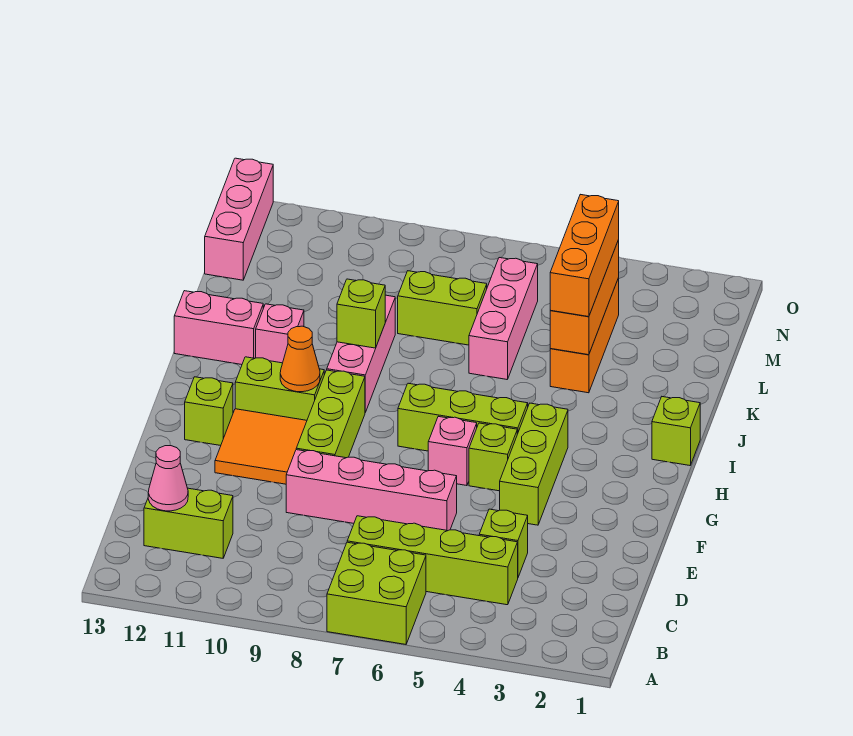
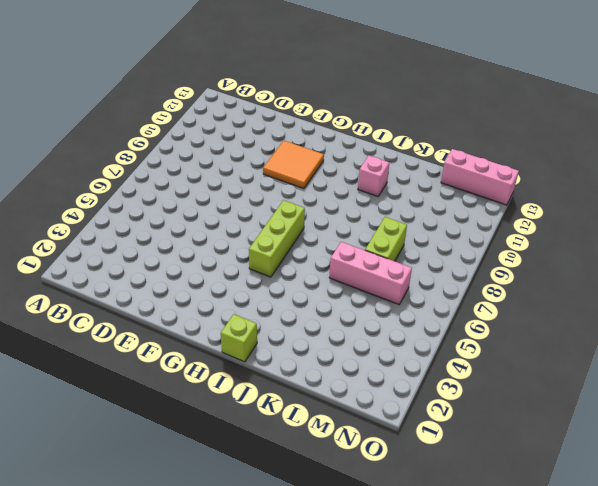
none -> lime 2x2 brick [327,542,426,644]
none -> lime 1x4 brick [347,516,518,605]
none -> lime 1x2 brick [144,488,233,558]

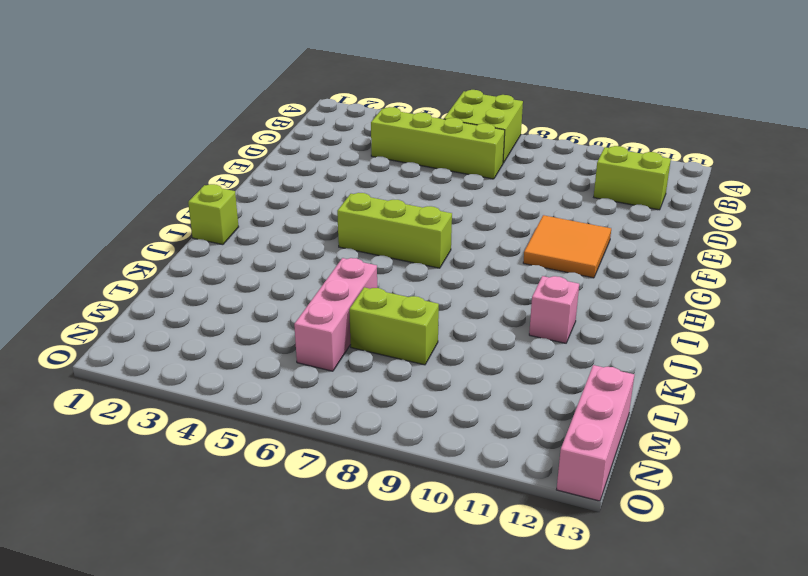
none -> lime 1x1 brick [479,509,528,577]
none -> pink 1x4 brick [286,450,457,531]
none -> lime 1x3 brick [500,403,568,525]

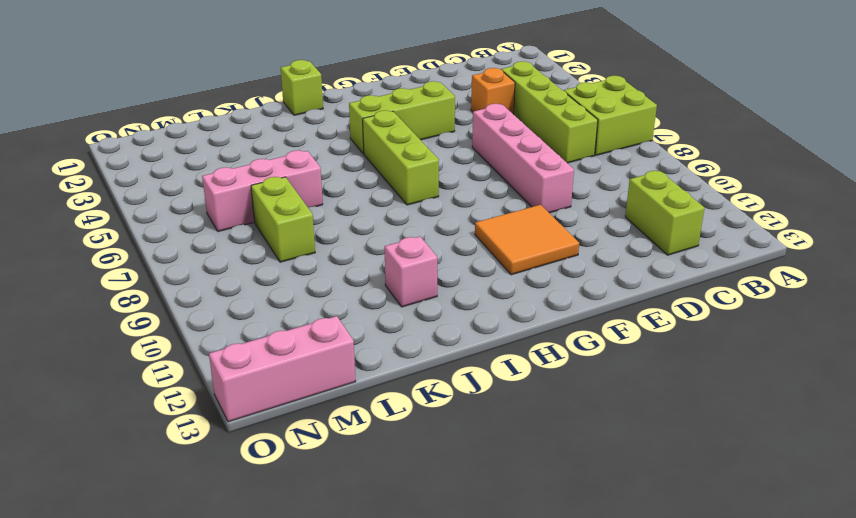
orange 1x1 brick [471,68,515,114] -> lime 1x1 brick [479,509,528,577]
none -> lime 1x3 brick [296,370,365,458]
none -> lime 1x1 brick [469,423,517,491]
none -> pink 1x1 brick [428,416,477,486]

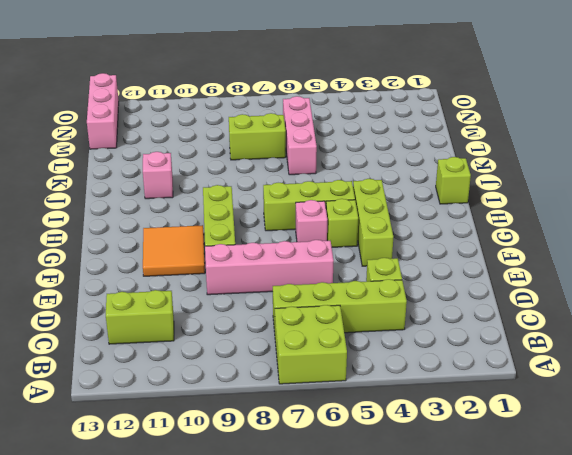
none -> lime 1x1 brick [185,377,233,446]
none -> lime 1x2 brick [235,357,324,420]
none -> pink 1x3 brick [327,295,395,412]

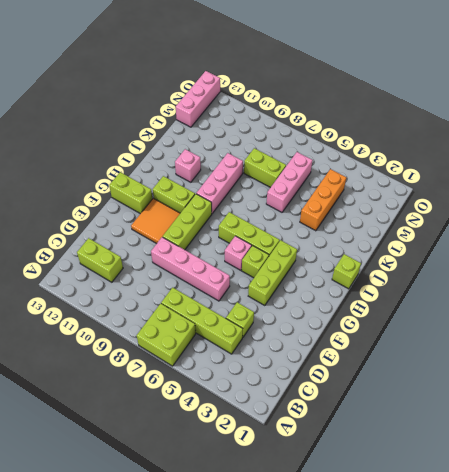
lime 1x2 brick [109,172,153,214] -> lime 1x1 brick [185,377,233,446]
none -> pink 1x2 brick [174,291,263,365]
none -> pink 1x1 cone [148,446,188,511]
none -> orange 1x1 cone [280,326,320,392]

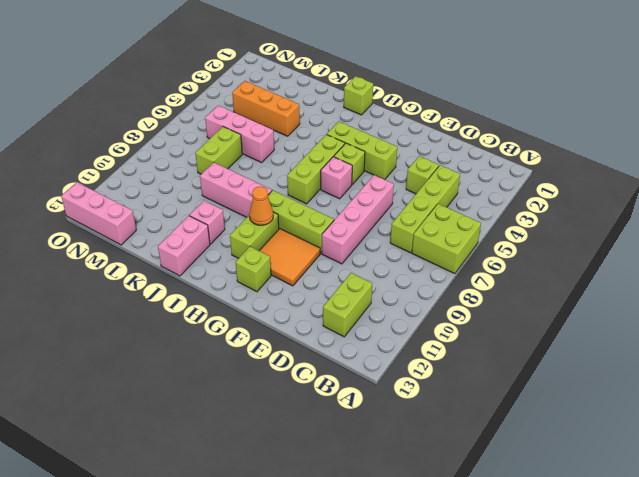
none -> pink 1x1 cone [148,446,188,511]
none -> lime 1x1 brick [337,279,385,348]
none -> orange 1x3 brick [550,240,619,355]

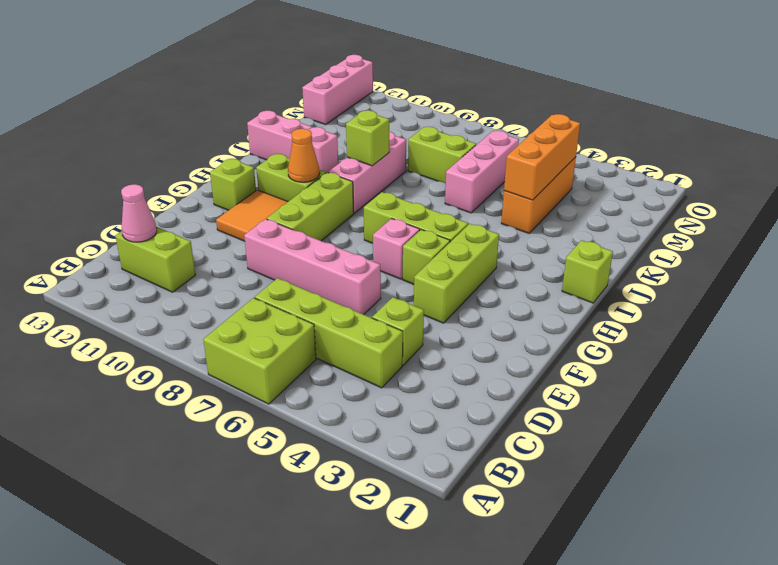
none -> orange 1x3 brick [550,194,619,317]

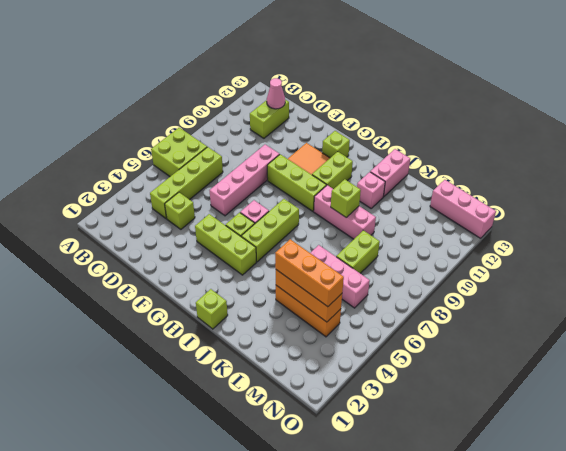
none -> orange 1x1 cone [280,326,320,392]

